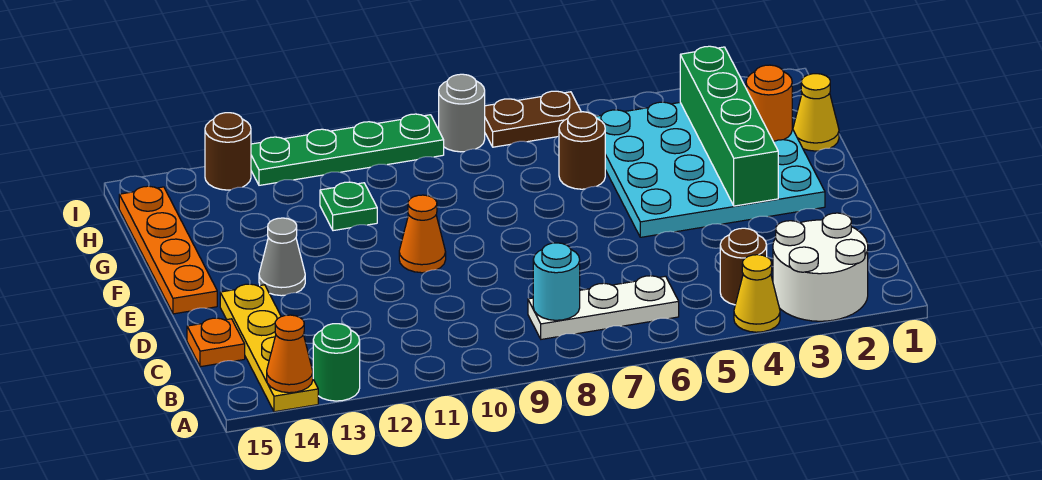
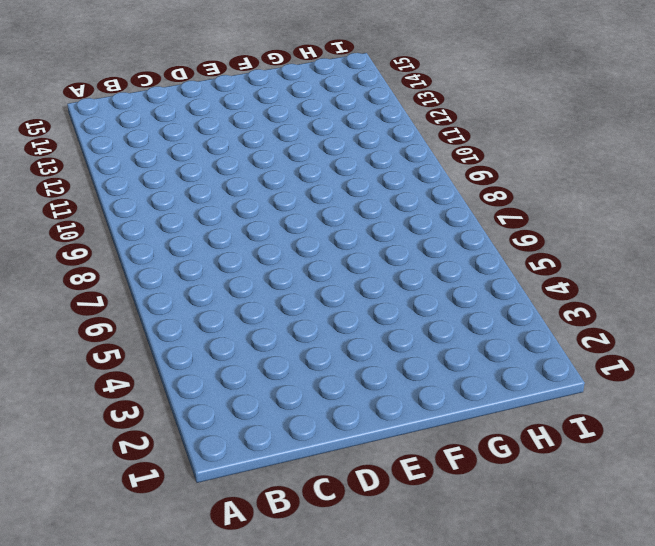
none -> white 2x2 round brick [773,213,868,321]
none -> yellow 1x1 cone [734,255,780,332]
none -> green 1x1 round brick [313,324,360,401]

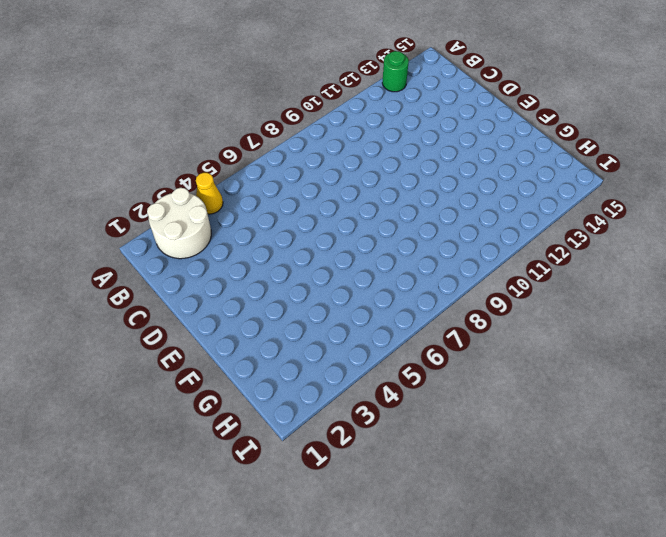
none -> yellow 1x4 plate [220,284,318,412]
none -> brown 1x1 round brick [720,228,767,305]
none -> white 1x3 plate [528,276,679,339]

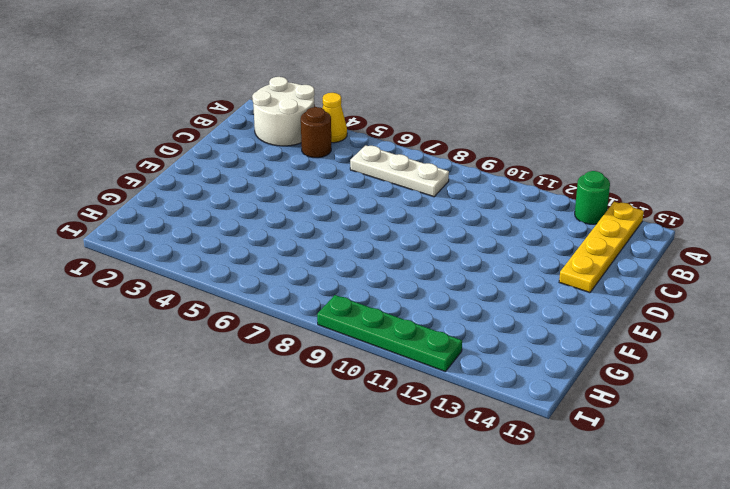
none -> orange 1x1 plate [187,318,245,367]
none -> cyan 4x4 plate [595,102,825,237]
none -> orange 1x1 cone [399,195,446,273]

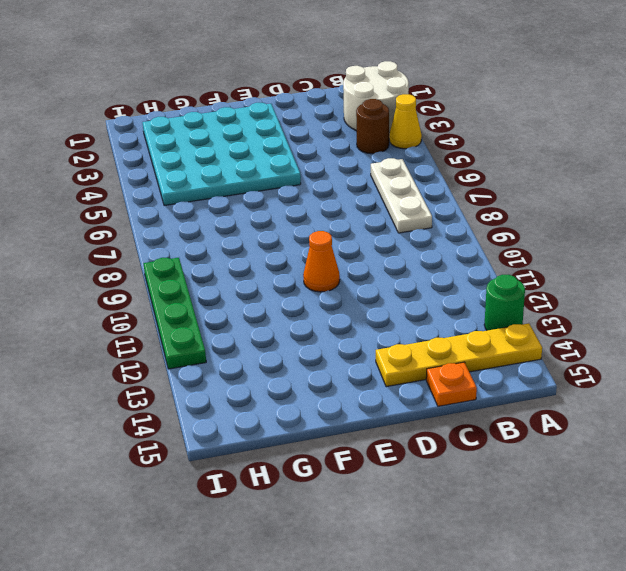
none -> grey 1x1 cone [259,218,305,296]
none -> orange 1x4 plate [119,186,217,314]
none -> yellow 1x1 cone [793,74,839,151]

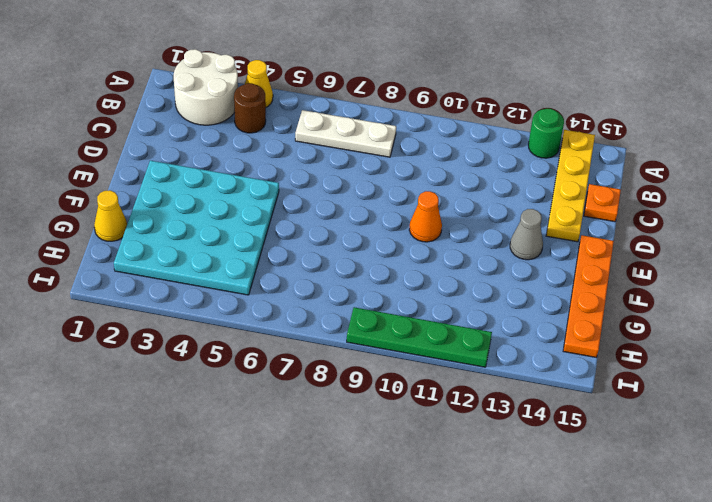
none -> brown 1x1 round brick [559,112,605,189]
none -> green 1x1 plate [320,182,377,231]
none -> brown 1x2 plate [485,91,581,147]

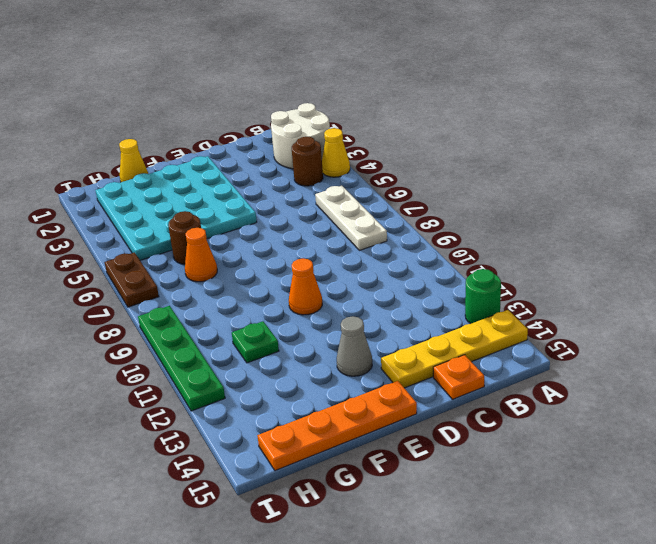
orange 1x1 cone [185,228,217,282] -> orange 1x1 cone moved to [267,315,313,393]
none -> grey 1x1 round brick [439,74,485,152]
none -> brown 1x1 round brick [205,113,251,190]
none -> cyan 1x1 round brick [533,243,580,320]

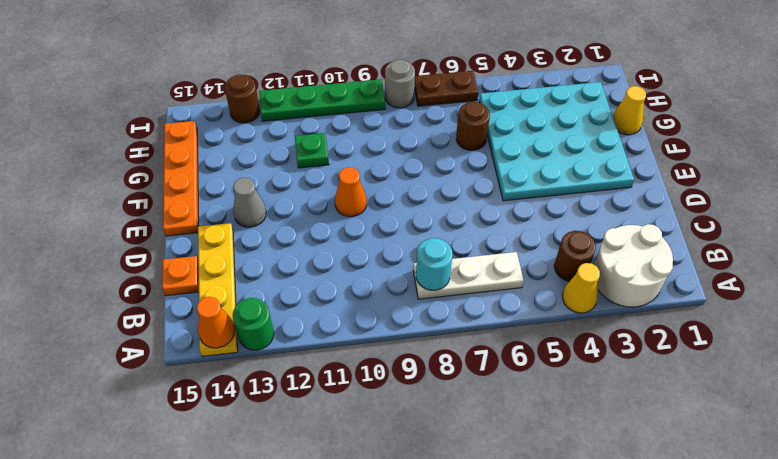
none -> green 1x4 brick [680,46,778,206]
none -> orange 1x1 round brick [746,65,792,142]

